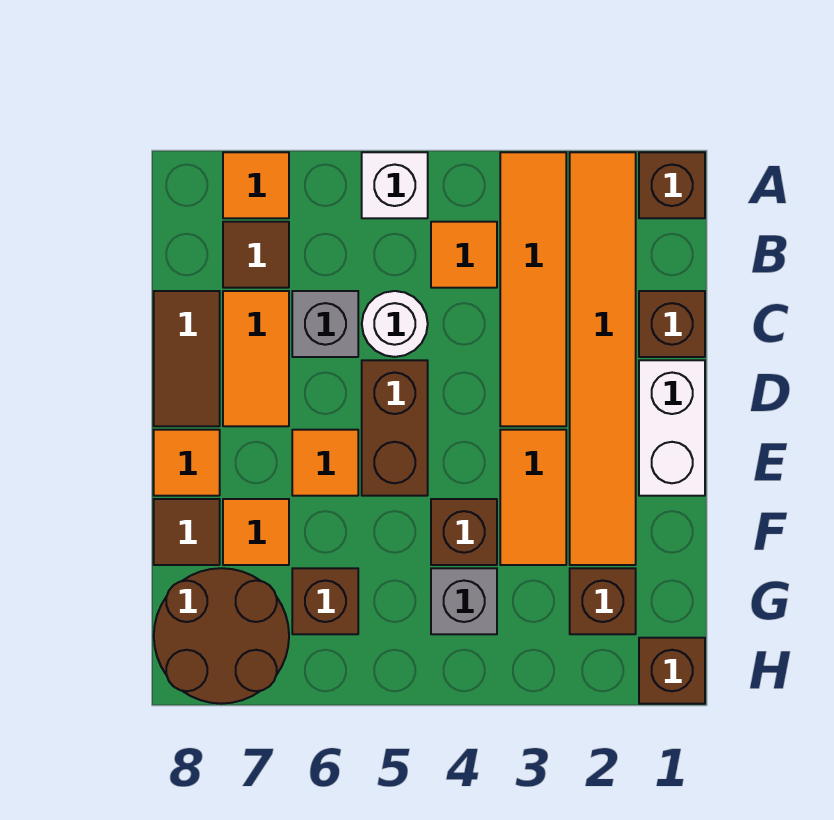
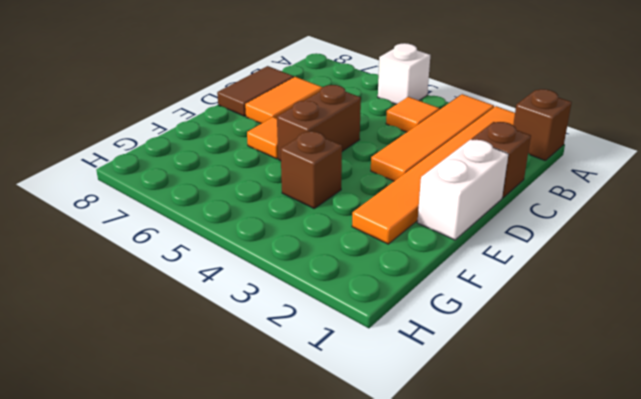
none -> orange 1x1 tile [223,152,289,218]
none -> brown 1x1 tile [223,222,289,288]
none -> white 1x1 round brick [362,291,428,357]

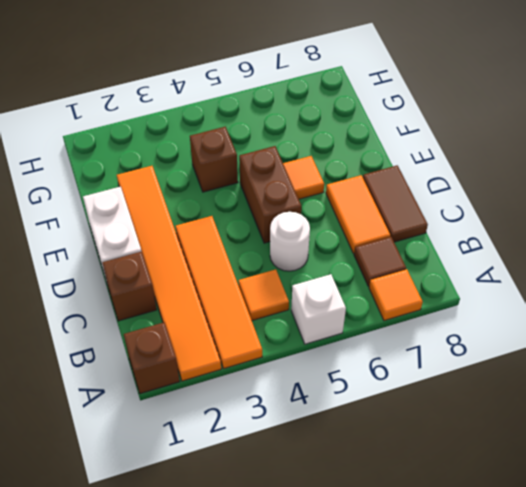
none -> grey 1x1 brick [292,291,358,357]
none -> orange 1x2 tile [500,430,566,565]
none -> orange 1x1 tile [154,430,220,496]

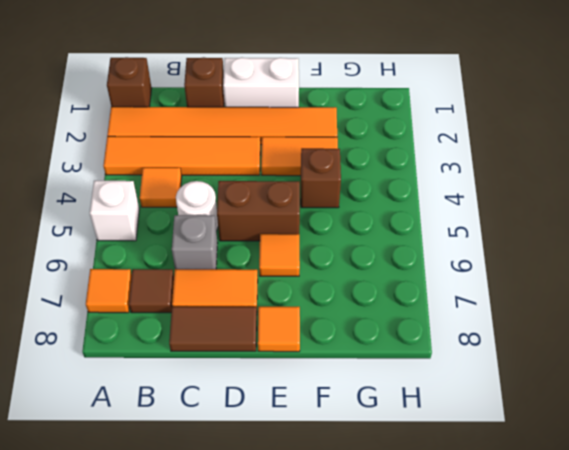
none -> orange 1x1 tile [223,499,289,565]
none -> brown 1x1 tile [154,499,220,565]
none -> brown 1x1 brick [570,568,636,634]

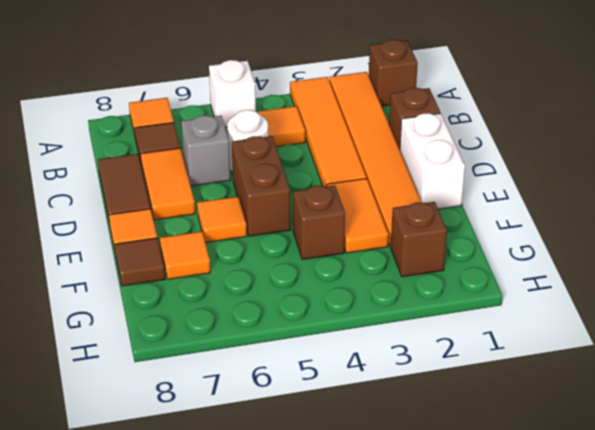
none -> grey 1x1 brick [431,568,497,634]
none -> brown 1x1 brick [292,568,358,634]
none -> brown 2x2 round brick [154,568,289,704]

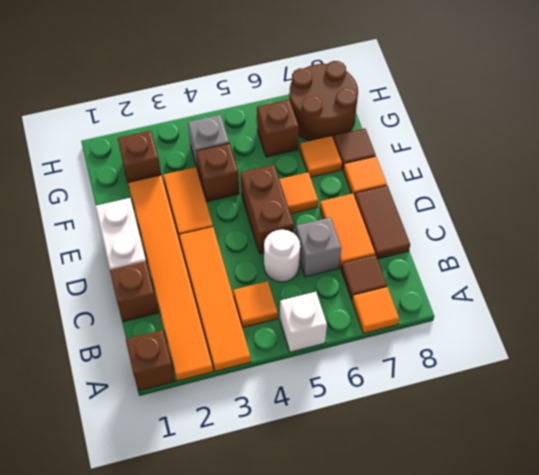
none -> brown 1x1 brick [639,638,705,704]

